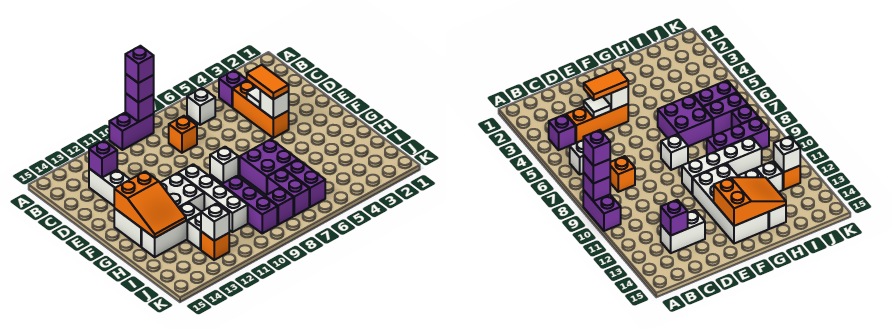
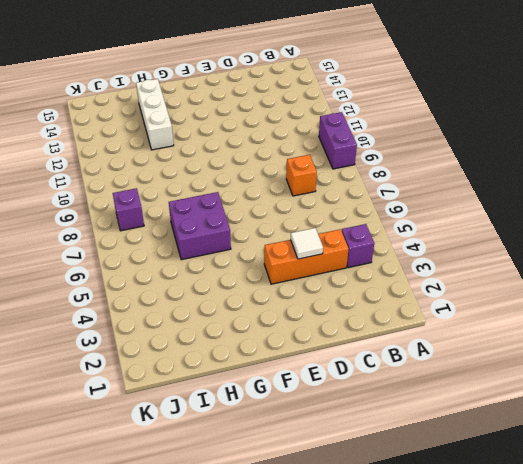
none -> white 1x1 brick [187,88,215,125]
none -> white 1x2 brick [89,169,130,206]
none -> white 1x1 brick [210,147,238,183]

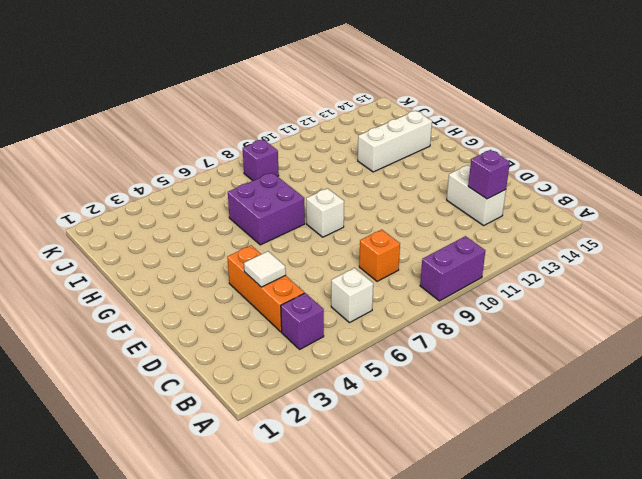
none -> white 1x4 brick [178,164,248,232]
none -> white 2x4 brick [114,173,204,247]
none -> purple 1x3 brick [222,176,277,233]

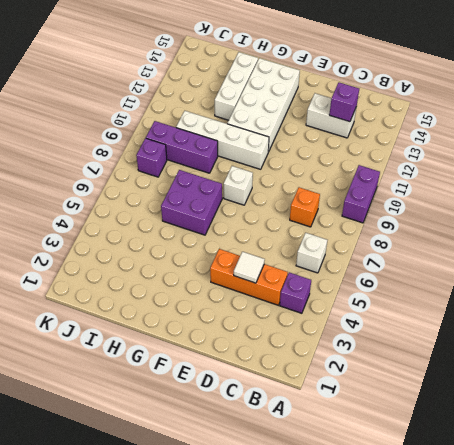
none -> purple 1x2 brick [283,160,325,207]
none -> purple 1x2 brick [267,169,309,216]
none -> white 1x1 brick [187,214,201,250]

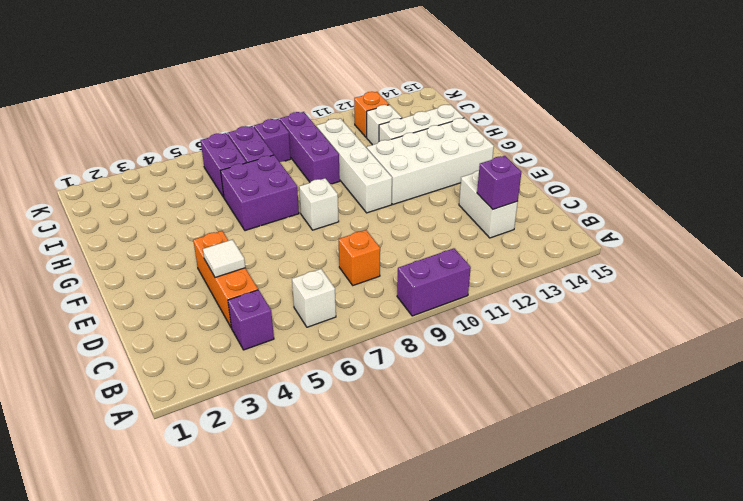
none -> purple 1x1 brick [125,93,154,122]
none -> white 1x1 brick [260,90,289,119]
none -> orange 2x3 slope [114,171,186,238]

